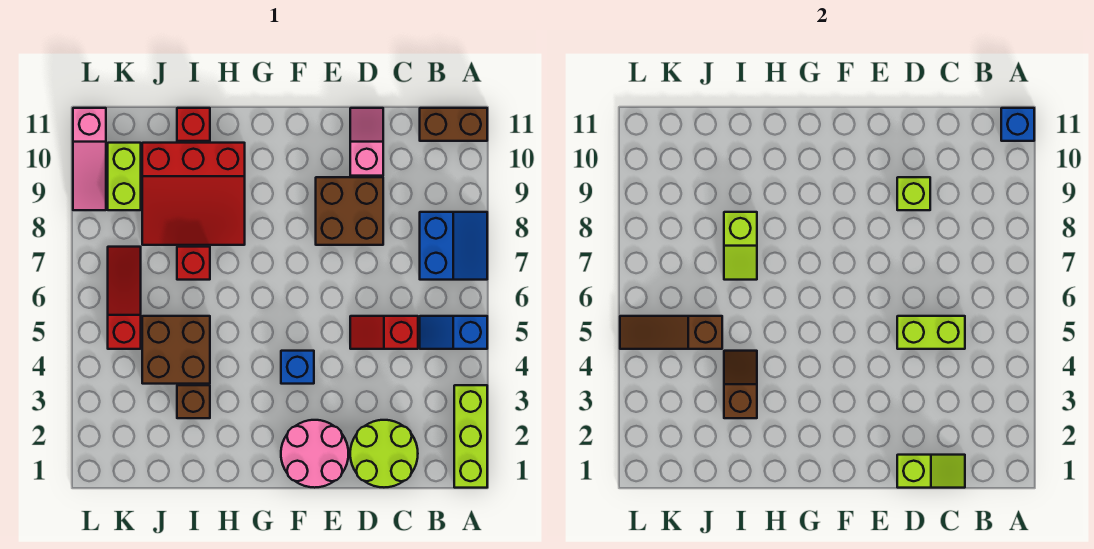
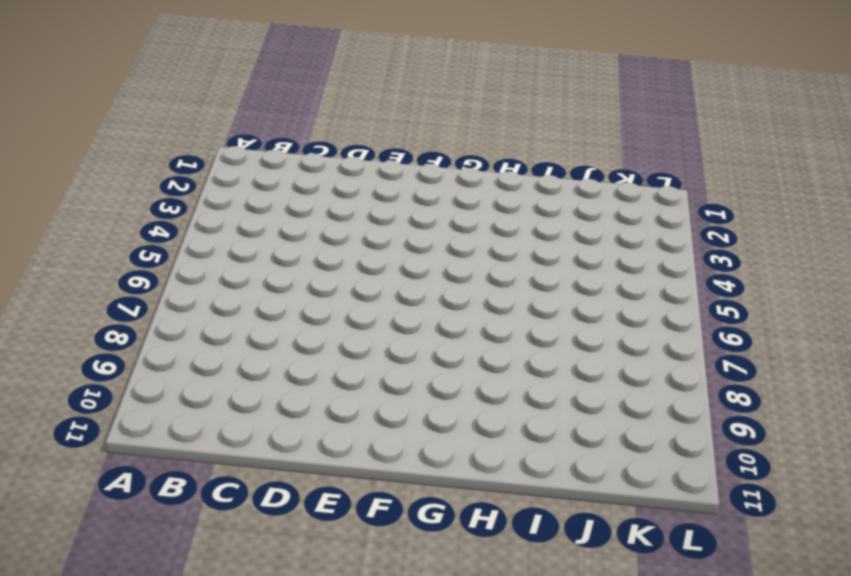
none -> lime 1x3 brick [454,385,487,488]
none -> blue 1x2 slope [420,316,487,349]
none -> blue 2x2 slope [420,212,487,280]

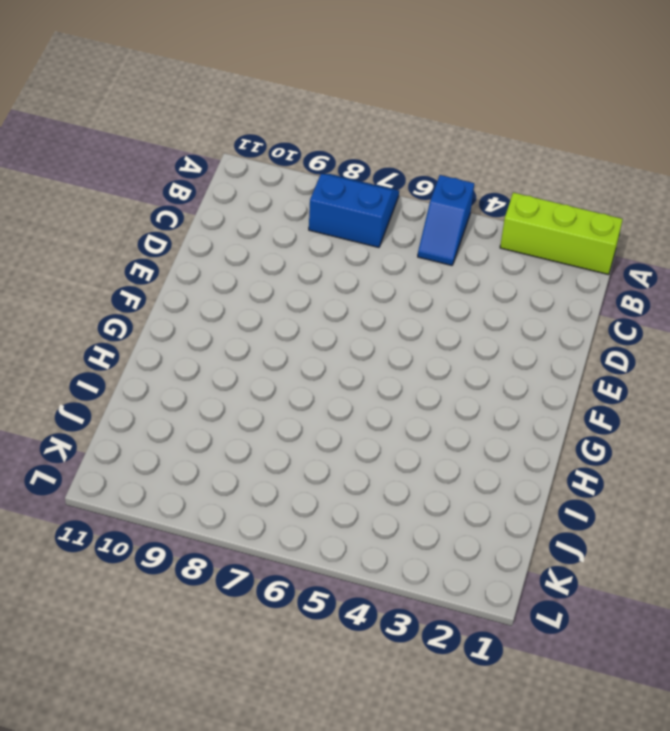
none -> brown 1x2 brick [420,108,487,141]
none -> lime 2x2 round brick [350,420,418,487]
none -> red 1x2 slope [350,316,418,349]

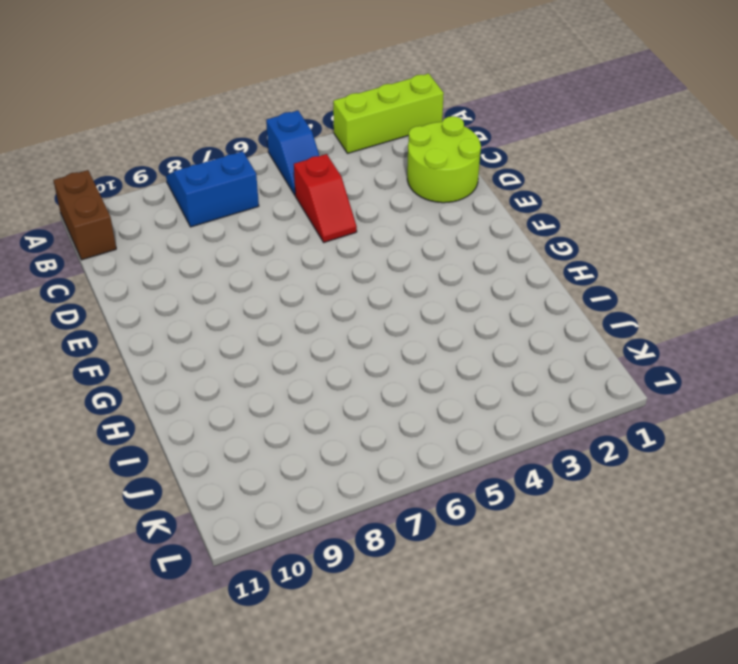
none -> brown 2x2 brick [316,177,383,245]
none -> pink 1x2 slope [350,108,383,176]
none -> pink 2x2 round brick [281,420,349,488]

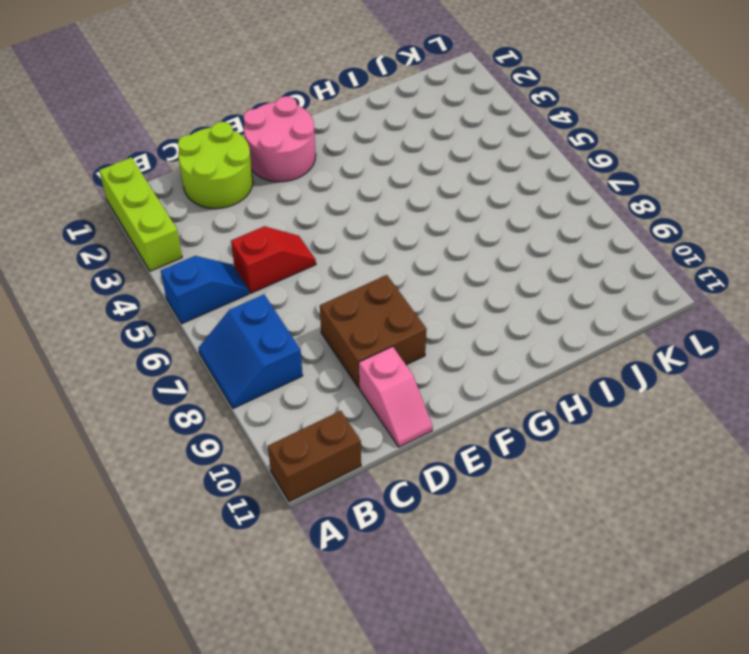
none -> blue 1x1 brick [281,351,314,384]
none -> red 3x3 slope [142,143,245,245]
none -> brown 1x1 brick [177,385,210,418]

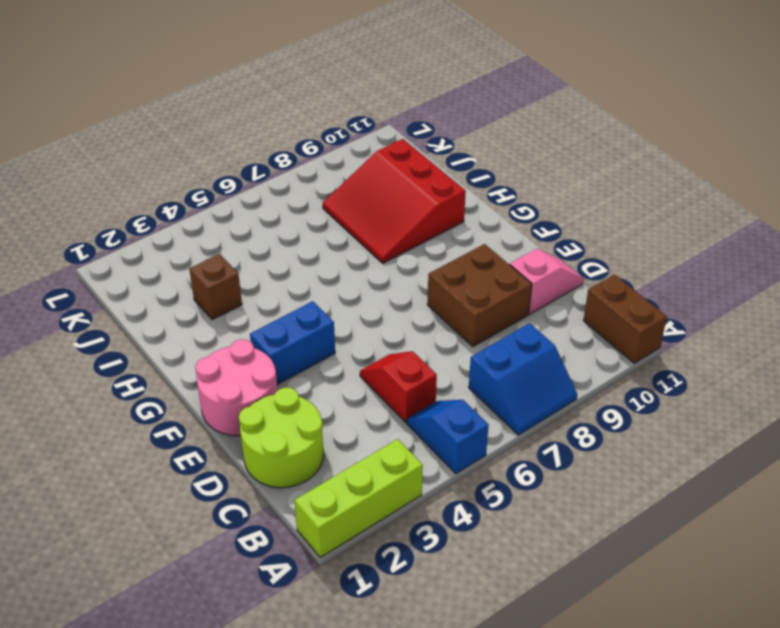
blue 1x2 brick [250,301,335,385] -> blue 1x1 brick [281,351,314,384]
none -> brown 2x2 brick [142,316,210,384]
none -> red 1x1 brick [177,247,210,280]
none -> red 1x1 brick [177,108,210,141]

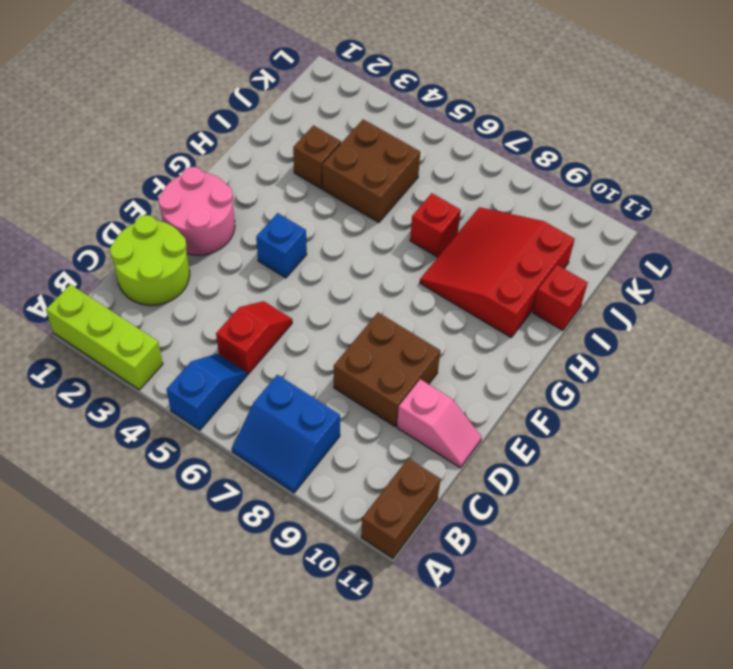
none -> red 1x3 slope [108,247,141,349]
none -> lime 1x2 brick [108,143,141,210]
none -> pink 1x3 slope [73,108,106,210]

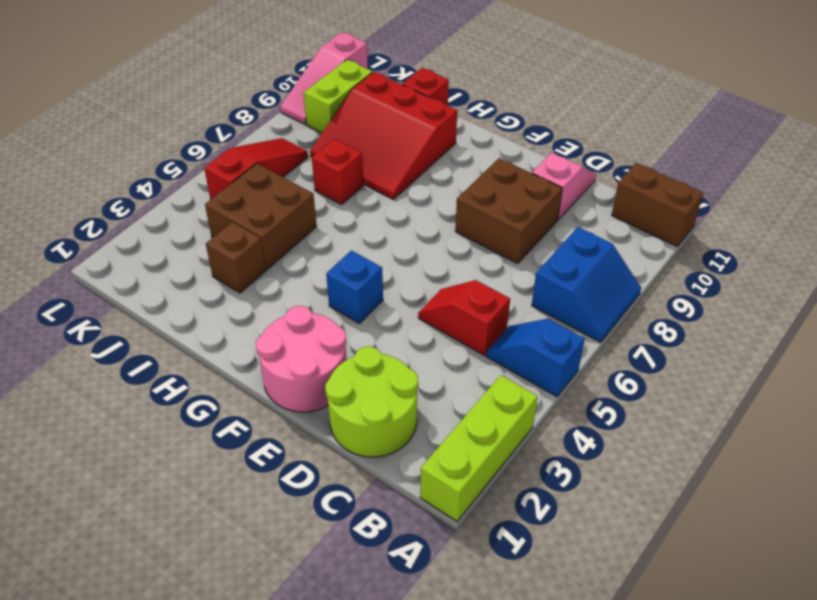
none -> blue 1x1 brick [1001,108,1034,141]
none -> lime 1x2 slope [897,455,965,488]
none -> lime 1x2 brick [897,316,965,349]

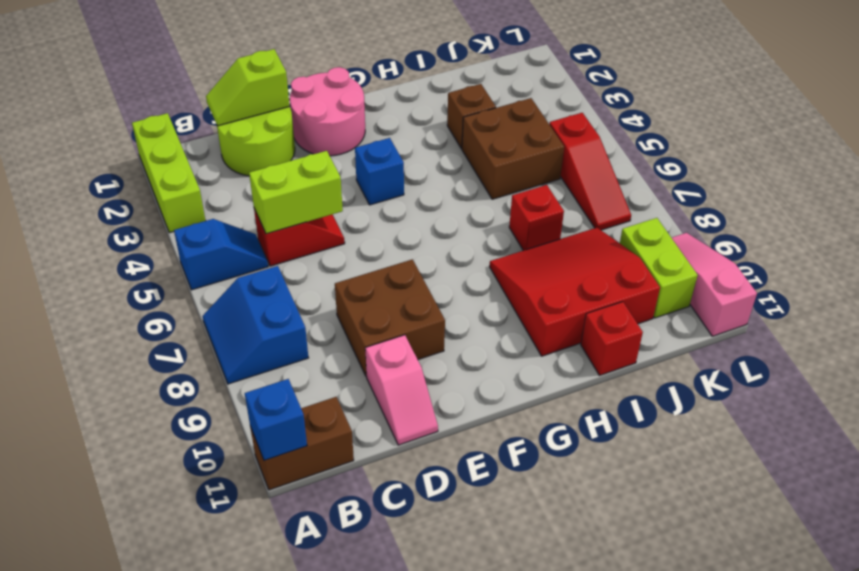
none -> lime 1x1 brick [897,177,930,210]
none -> brown 1x2 slope [724,351,757,418]
none -> lime 1x2 slope [724,212,757,280]

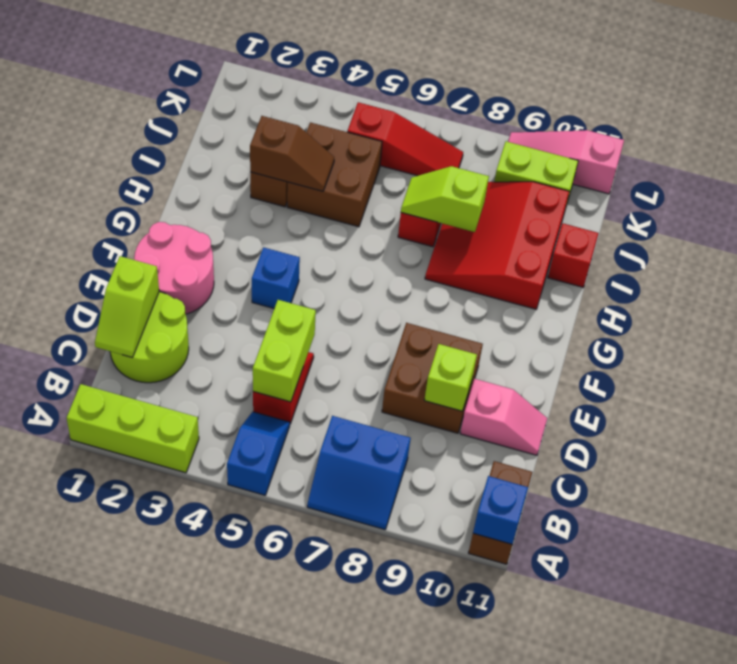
none -> brown 1x3 slope [620,316,722,349]

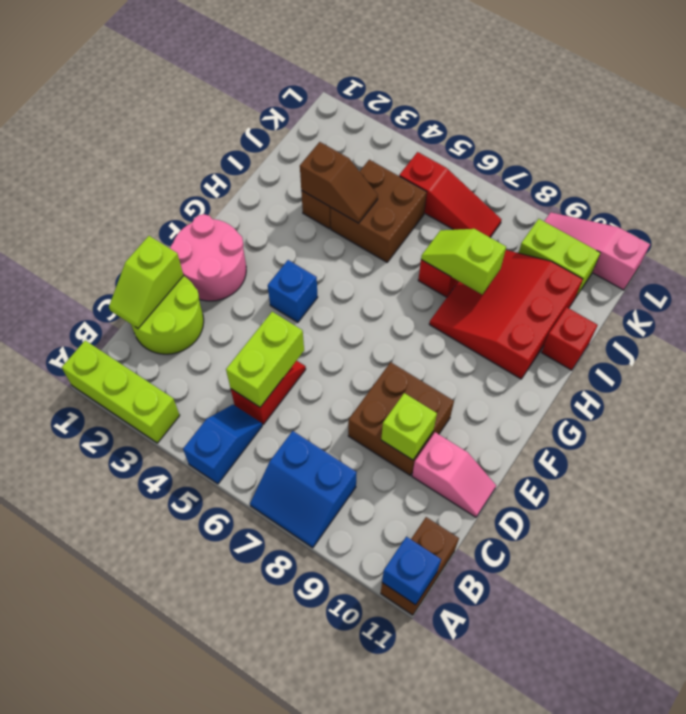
none -> brown 1x3 slope [620,316,722,349]

